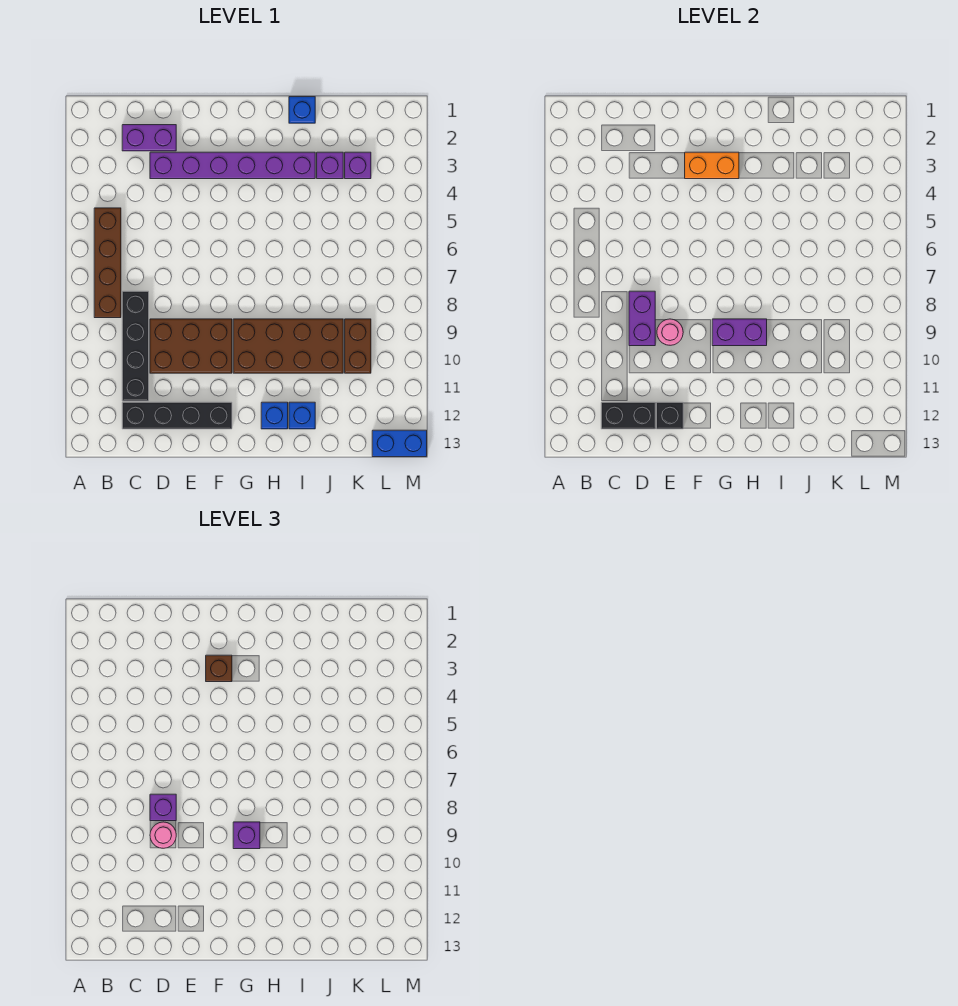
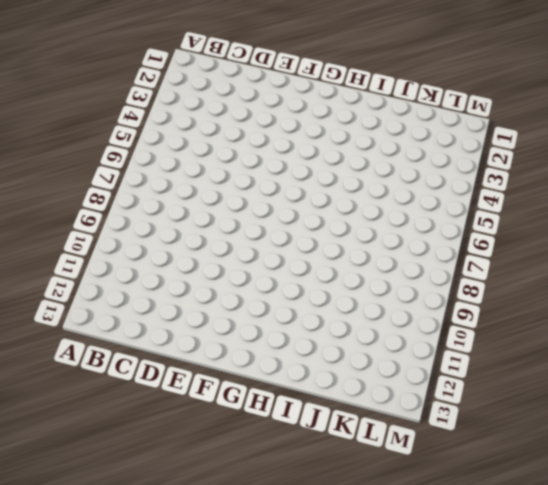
none -> brown 1x4 brick [94,208,121,318]
none -> purple 1x2 brick [122,125,176,151]
none -> black 1x4 brick [122,291,149,401]

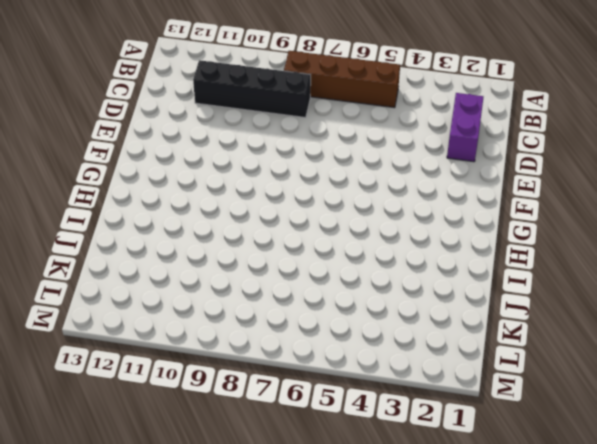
none -> black 1x4 brick [122,402,232,429]
none -> purple 1x6 brick [150,152,315,179]
none -> brown 2x3 brick [150,319,232,373]

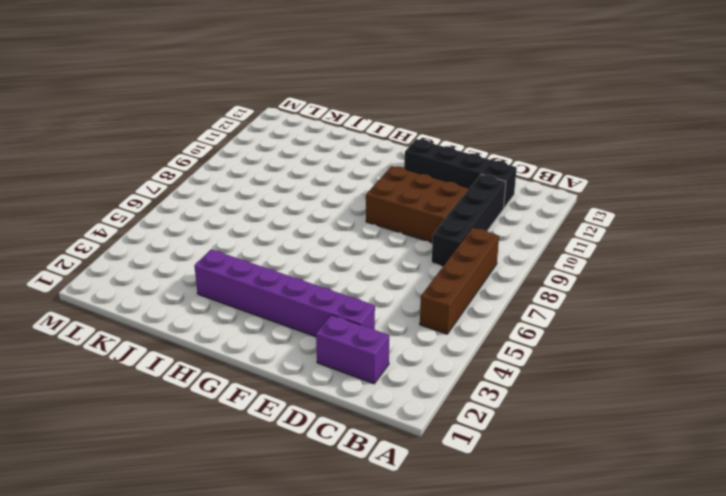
none -> brown 2x4 brick [233,319,343,373]
none -> blue 1x1 brick [261,402,288,429]
none -> blue 1x1 brick [289,97,315,123]

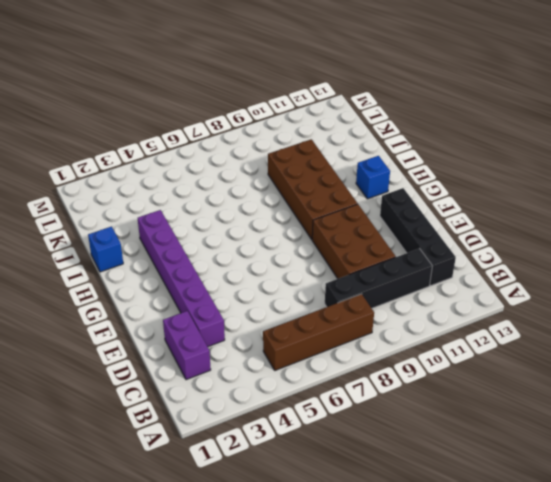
none -> blue 1x1 brick [289,402,315,429]
none -> purple 1x1 brick [317,152,343,179]
none -> purple 1x1 brick [345,152,371,179]

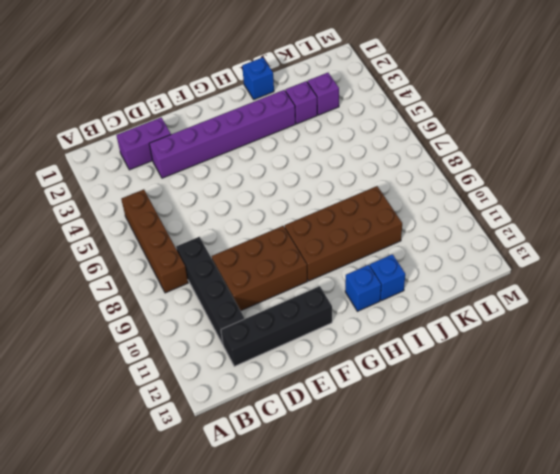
none -> brown 1x2 brick [345,319,371,373]
none -> blue 1x2 brick [372,430,427,457]
none -> black 1x2 brick [601,402,655,429]

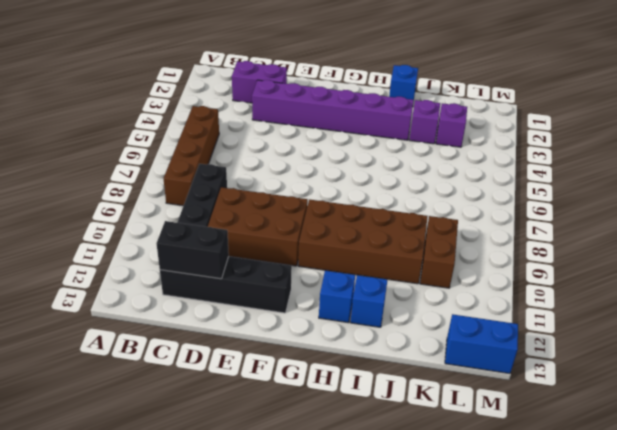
none -> purple 1x2 brick [629,291,655,346]
none -> pink 1x1 round brick [657,319,683,345]
none -> black 1x1 brick [657,402,683,429]

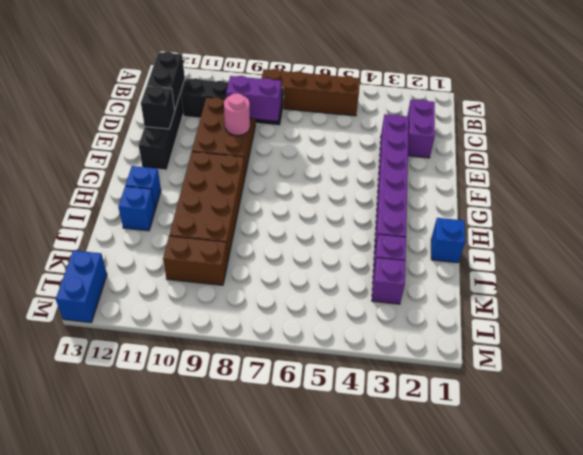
none -> orange 1x2 brick [685,152,739,179]
none -> purple 1x2 brick [712,319,767,346]
none -> purple 1x1 brick [150,794,176,821]

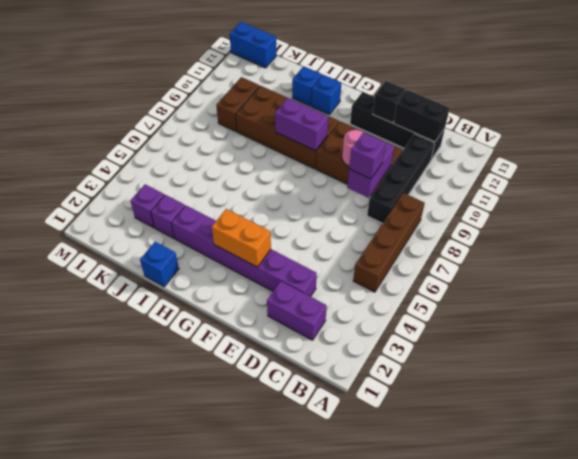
none -> pink 1x1 round brick [150,822,176,848]
none -> brown 1x1 brick [206,655,232,682]
none -> purple 1x1 brick [233,822,260,849]

